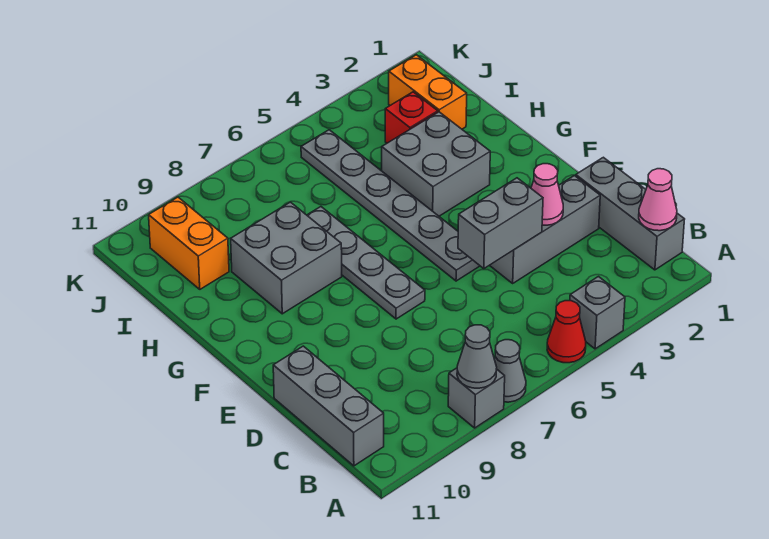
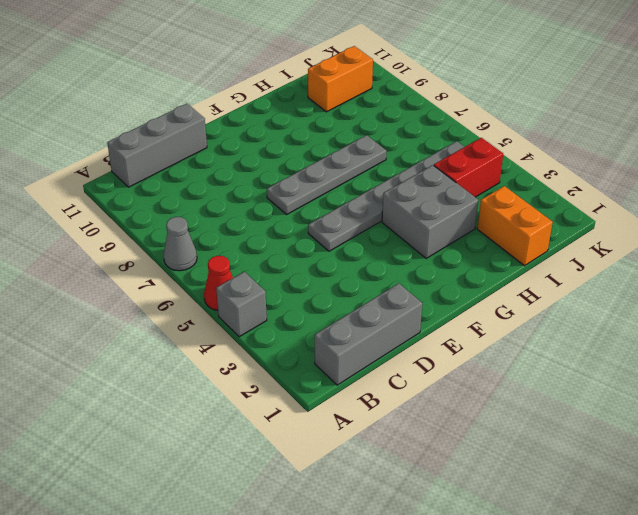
orange 1x2 brick [477,186,553,266] -> orange 1x2 brick turned to [389,55,467,129]
red 1x2 brick [434,138,503,197] -> none
none -> grey 1x1 brick [448,368,505,428]
none -> grey 1x3 brick [490,175,600,283]
none -> grey 2x2 brick [231,202,342,314]

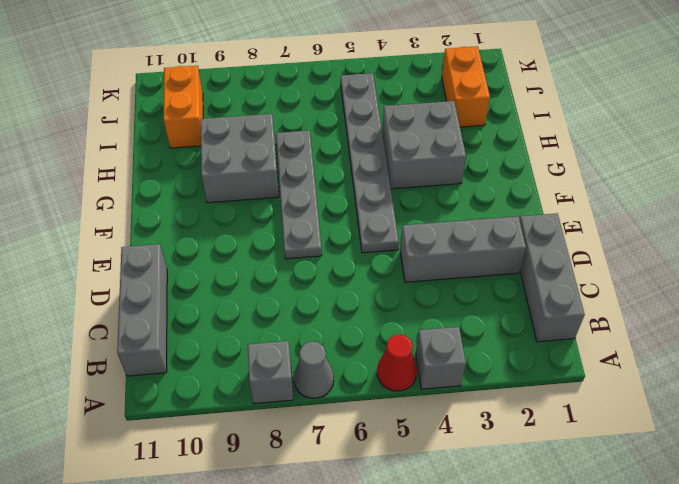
none -> red 1x1 brick [385,92,438,143]
none -> grey 1x1 cone [457,325,497,388]
none -> pink 1x1 cone [639,169,677,231]

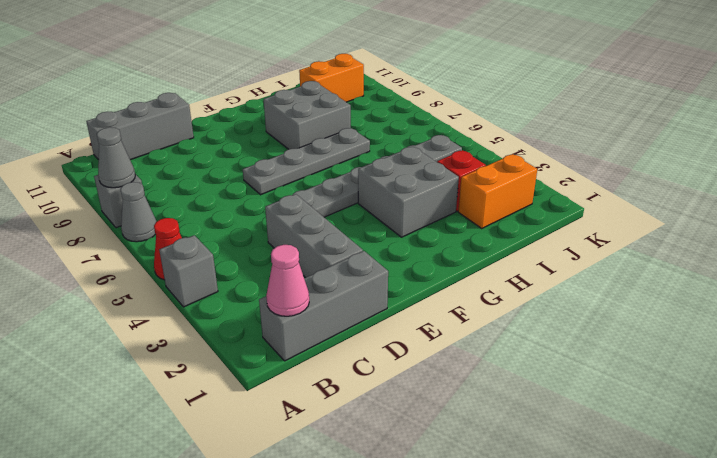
none -> pink 1x1 cone [531,164,563,225]
none -> grey 1x2 brick [458,178,543,269]

